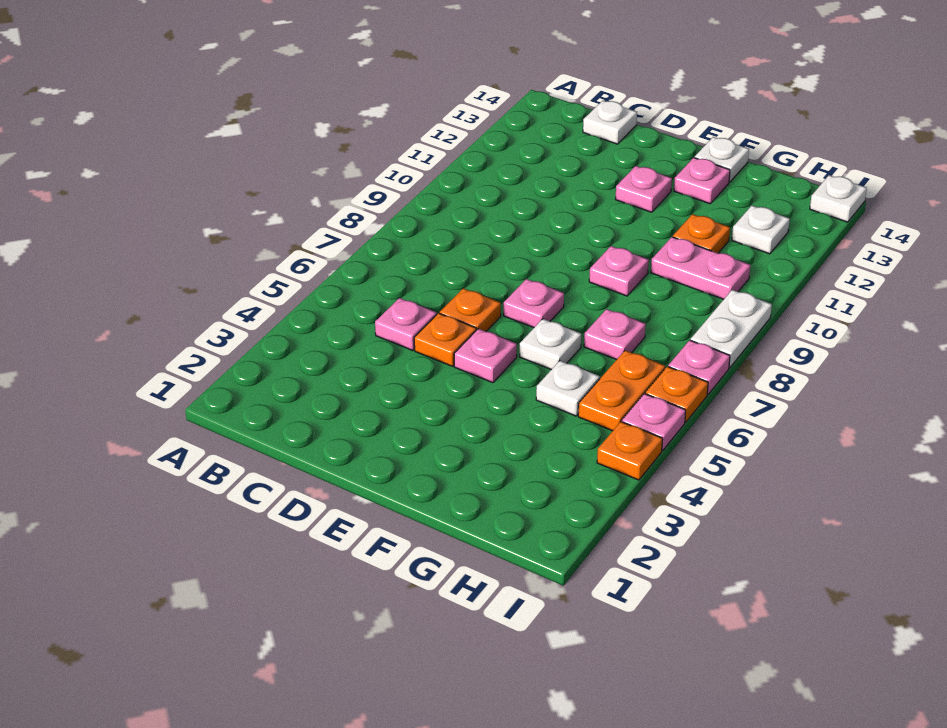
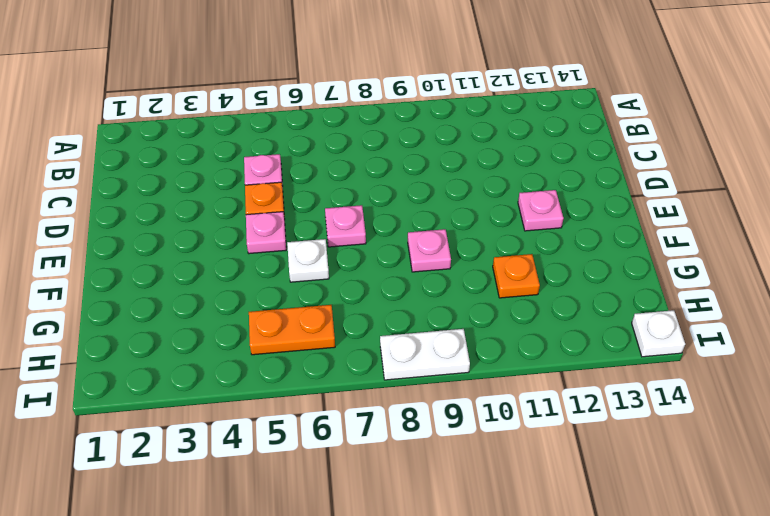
none -> white 1x1 plate [583,101,637,144]
none -> orange 1x1 plate [440,288,501,332]
none -> pink 1x1 plate [674,158,730,204]

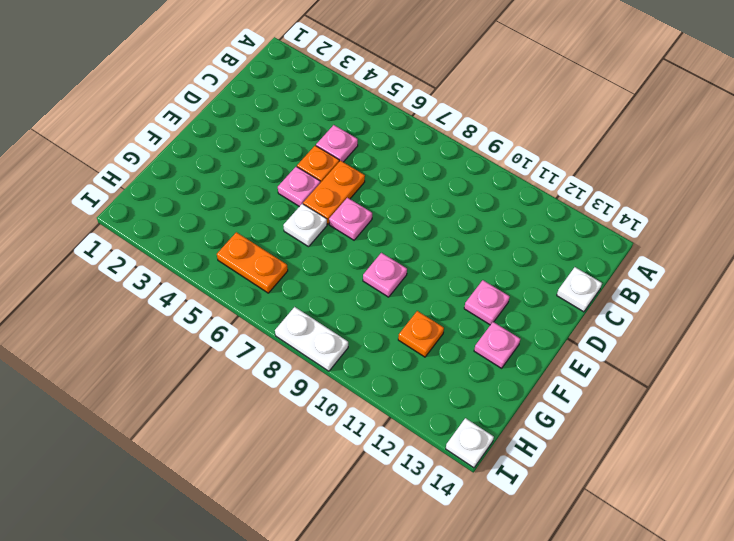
orange 1x2 plate [303,161,365,224] -> orange 1x1 plate [440,288,501,332]
none -> white 1x1 plate [695,137,749,182]
none -> white 1x1 plate [536,361,600,416]
none -> pink 1x1 plate [584,309,646,360]

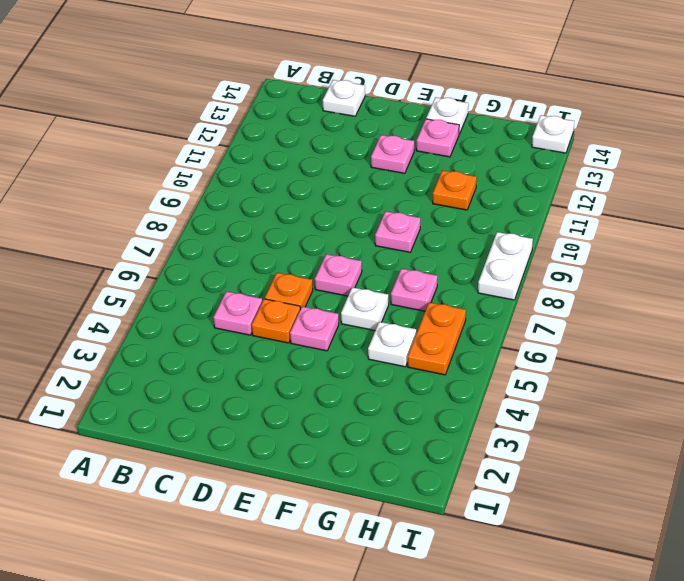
none -> pink 1x2 plate [651,237,750,299]
none -> white 1x1 plate [732,206,790,254]
none -> orange 1x1 plate [597,422,663,480]

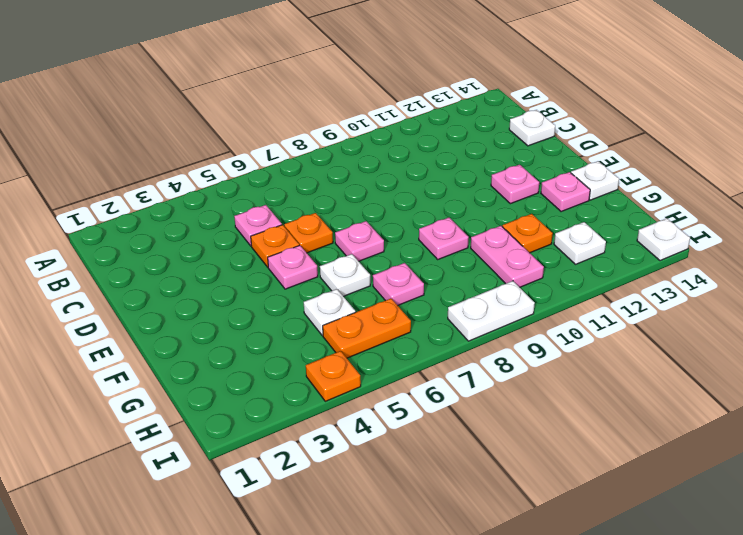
none -> pink 1x1 plate [622,394,686,451]
none -> orange 1x1 plate [645,367,708,422]
none -> pink 1x1 plate [668,340,730,395]

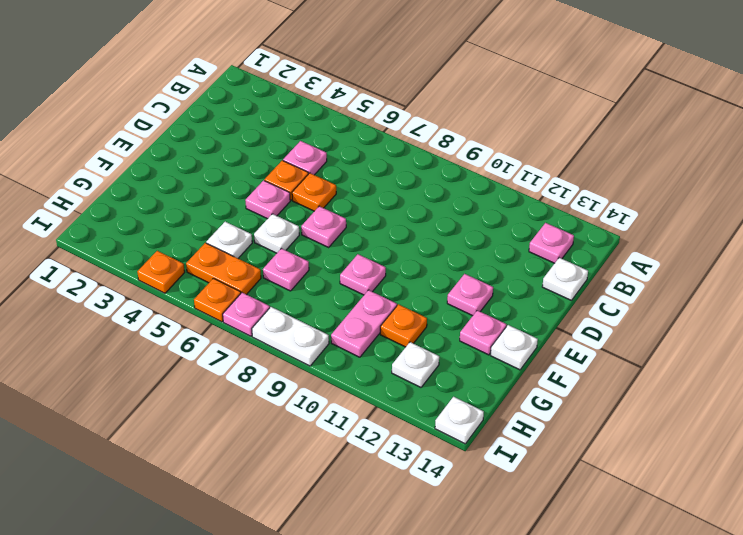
pink 1x1 plate [529,223,574,263] -> pink 1x1 plate moved to [622,394,686,451]

